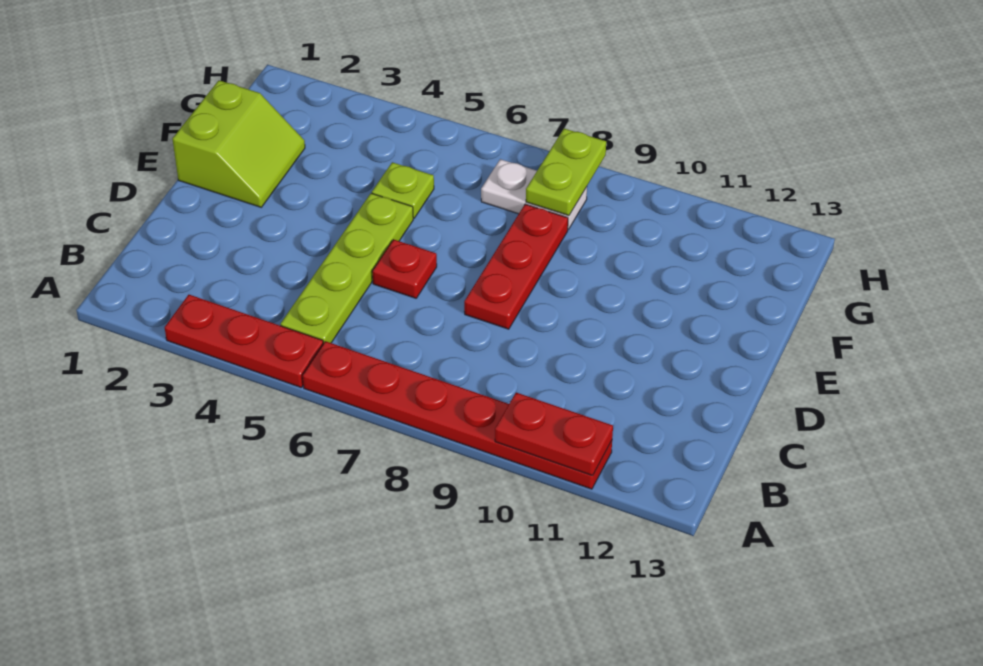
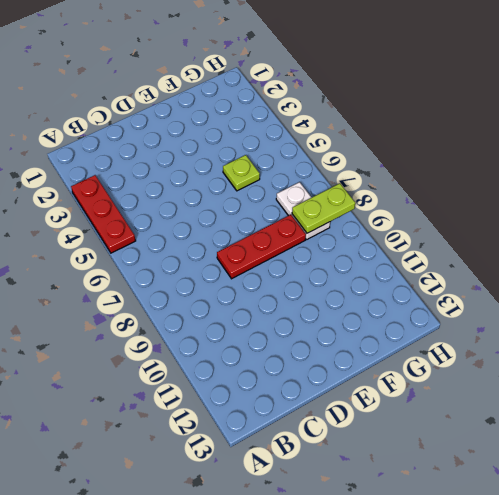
none -> red 1x6 plate [303,341,612,489]
none -> lime 1x4 plate [280,193,413,344]

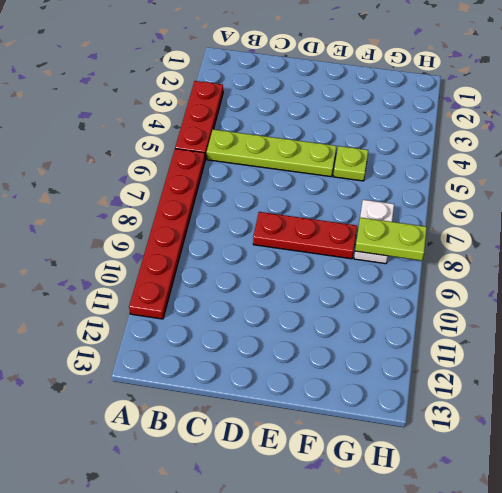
none -> red 1x1 plate [372,240,437,298]
none -> lime 2x2 slope [173,80,305,207]

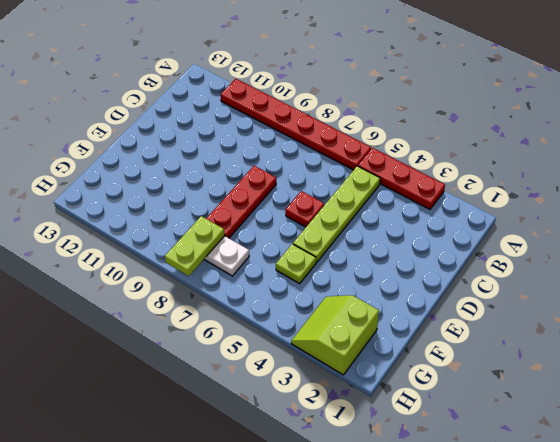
lime 2x2 slope [291,295,379,375] -> lime 2x2 slope moved to [173,80,305,207]
none -> red 1x2 plate [495,393,613,476]

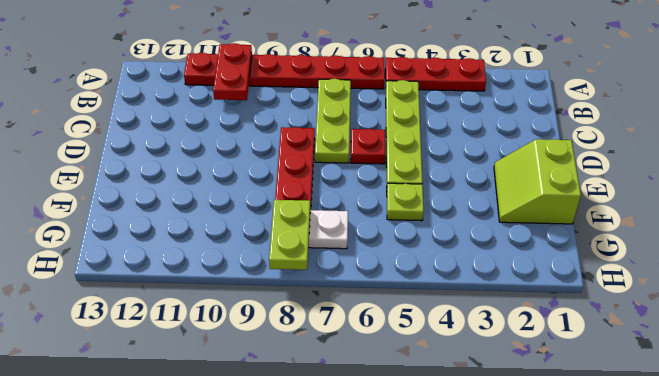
red 1x2 plate [213,43,252,100] -> red 1x2 plate turned to [495,393,613,476]
lime 1x3 plate [315,79,351,163] -> none

